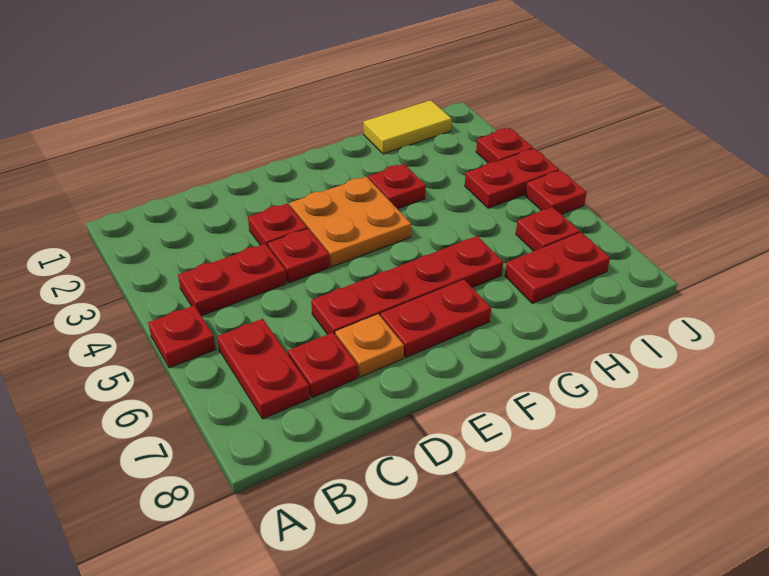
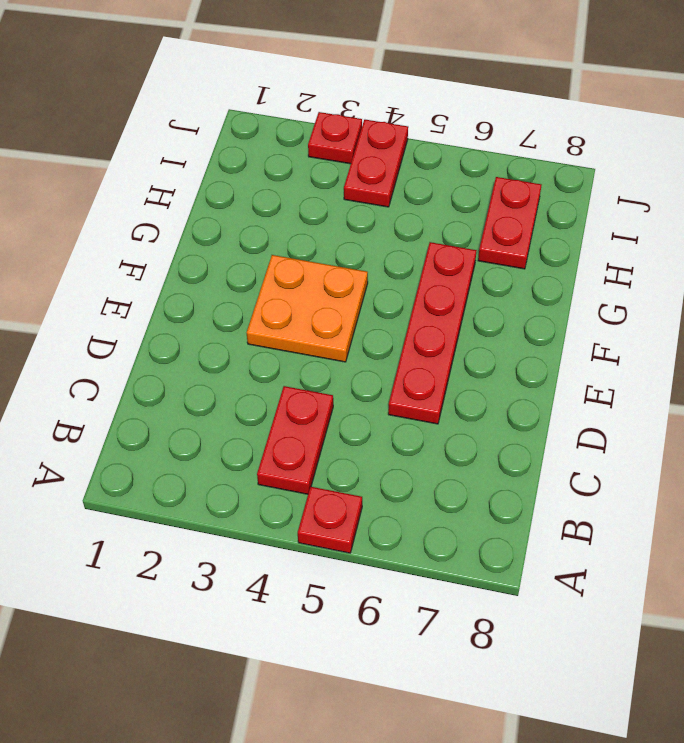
none -> red 1x2 plate [217,319,310,419]
none -> red 1x1 plate [288,332,358,398]
none -> red 1x1 plate [248,204,307,246]

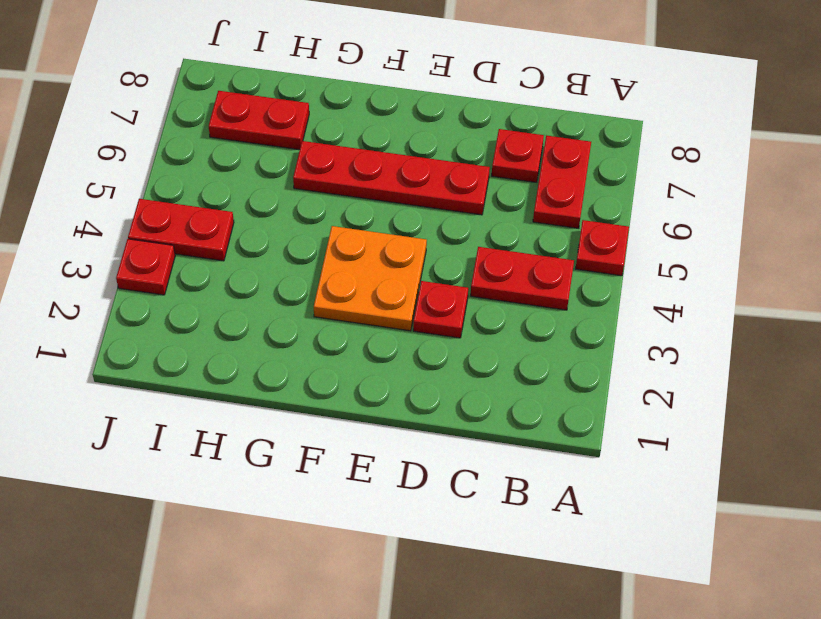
none -> red 1x1 plate [268,229,330,283]
none -> orange 1x1 plate [335,314,404,377]
none -> red 1x2 plate [381,280,491,357]

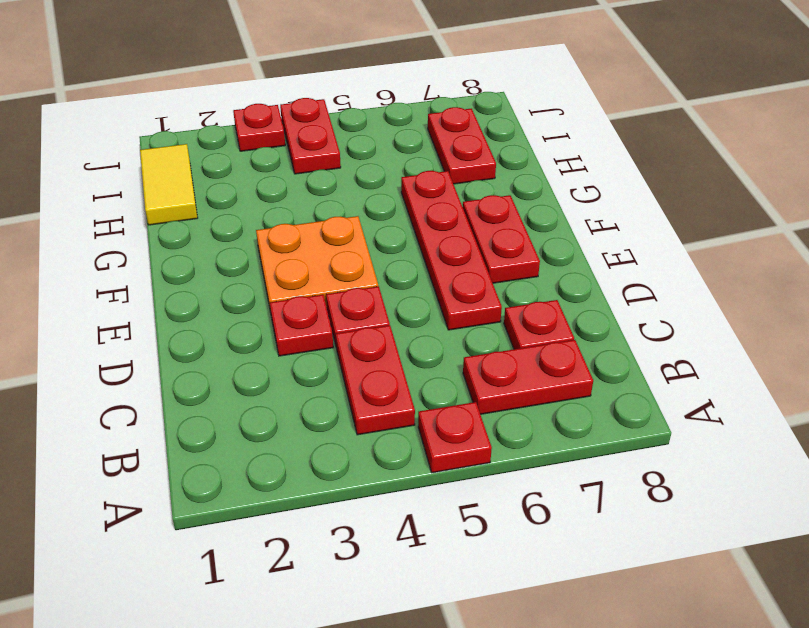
none -> orange 1x1 plate [335,314,404,377]
none -> red 1x1 plate [368,164,426,209]
none -> red 1x1 plate [516,207,580,251]

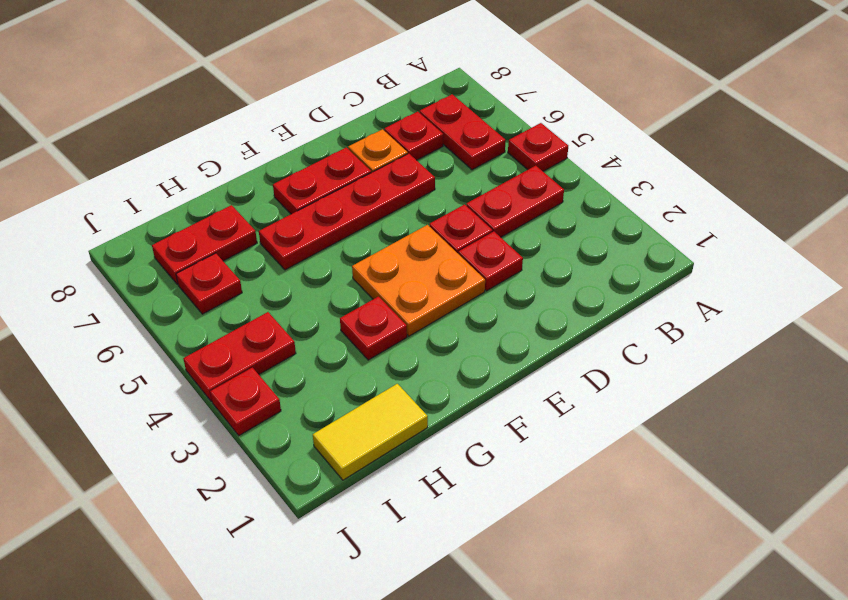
none -> red 1x1 plate [525,170,587,214]

